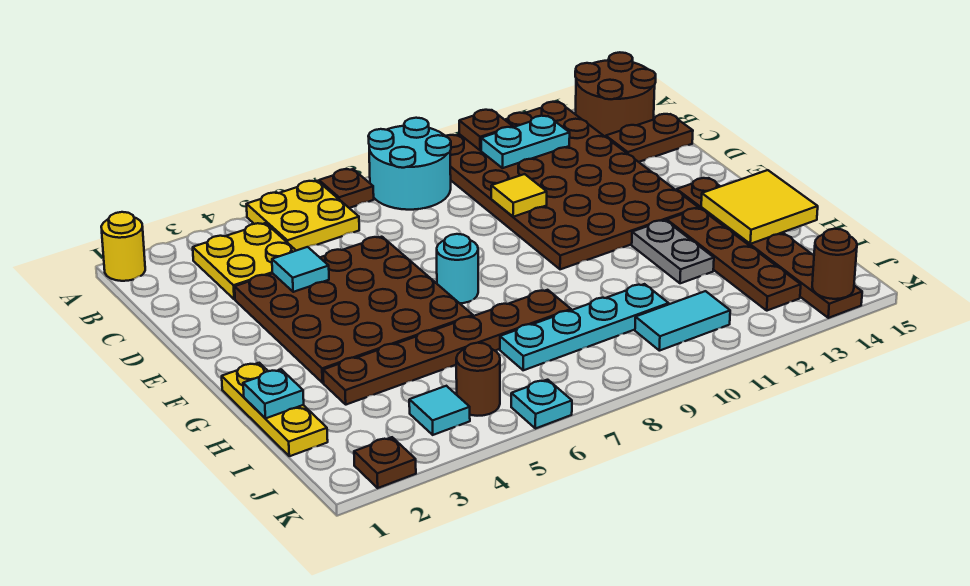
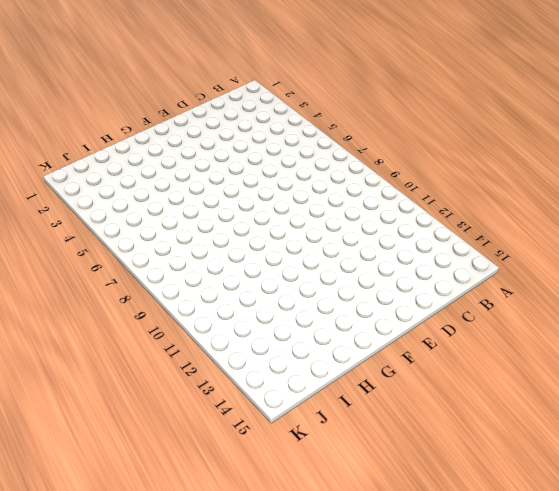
none -> yellow 1x1 round brick [101,212,145,281]
none -> yellow 2x2 plate [247,181,359,251]
none -> brown 1x1 plate [319,169,374,208]

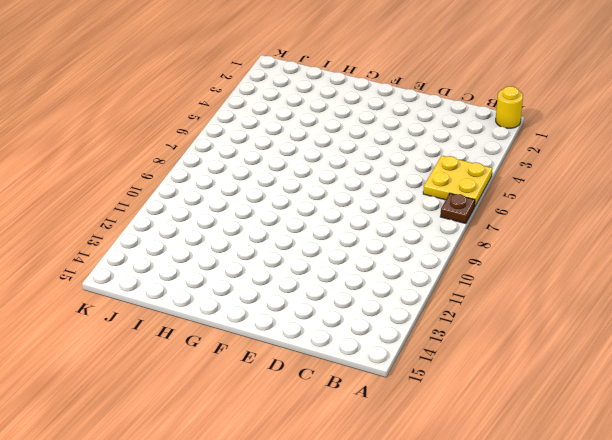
none -> cyan 2x2 round brick [368,118,451,210]
none -> brown 4x6 plate [446,102,698,269]
none -> brown 2x2 round brick [575,52,656,137]

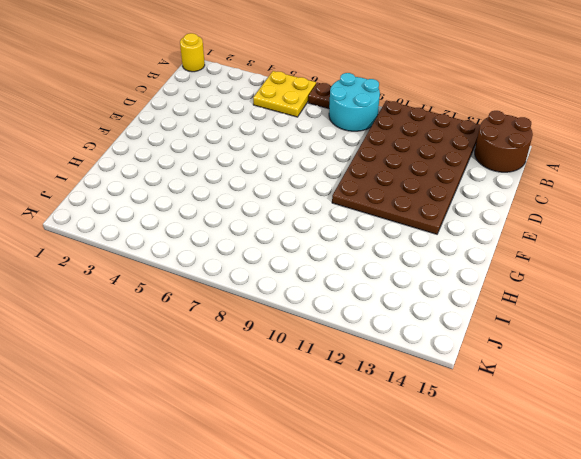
none -> yellow 2x2 plate [193,223,296,299]
none -> brown 1x2 plate [606,114,693,162]
none -> brown 4x4 plate [235,237,473,383]

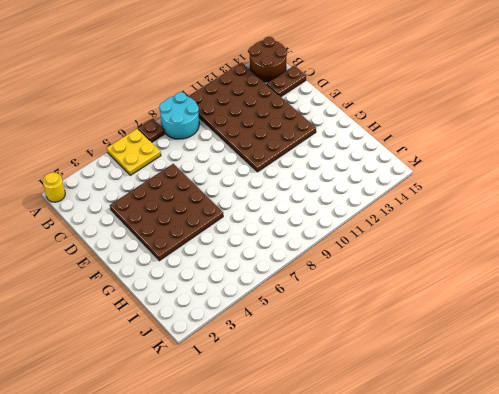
none -> yellow 2x2 plate [193,223,296,299]
none -> cyan 1x1 round brick [437,234,478,303]
none -> brown 1x6 plate [677,178,862,318]

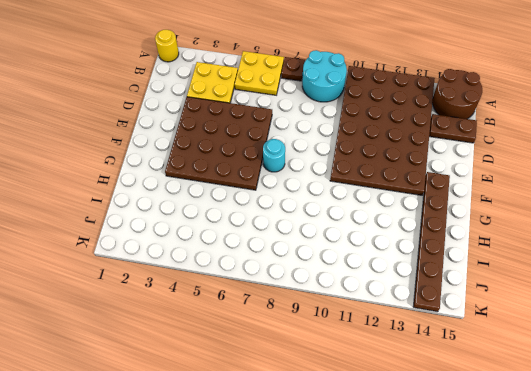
none -> yellow 1x3 plate [222,363,328,456]
none -> grey 1x2 plate [632,220,714,283]
none -> brown 1x4 plate [667,208,801,311]

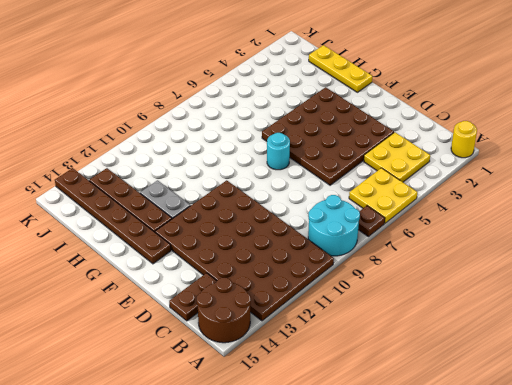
none -> brown 1x6 plate [323,290,571,405]
none -> cyan 1x4 plate [500,284,669,370]
none -> cyan 1x1 tile [409,386,470,435]

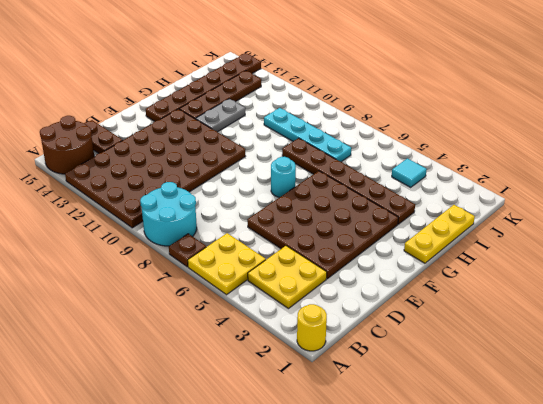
none -> brown 1x1 round brick [456,343,500,416]
none -> cyan 1x2 tile [635,291,730,351]
none -> brown 1x1 plate [354,437,416,488]

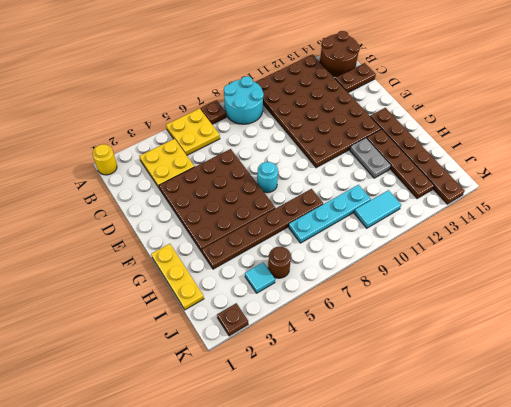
none -> cyan 1x1 plate [511,380,572,429]
none -> brown 1x1 plate [459,110,513,150]
none -> cyan 1x2 plate [481,116,570,168]

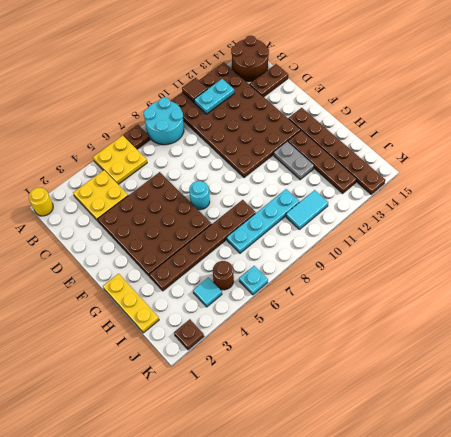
brown 1x1 tile [182,78,207,102] -> brown 1x1 plate [459,110,513,150]
none -> cyan 1x1 tile [272,247,329,292]
none -> yellow 1x1 tile [491,174,547,217]
none -> yellow 2x2 tile [701,170,818,244]

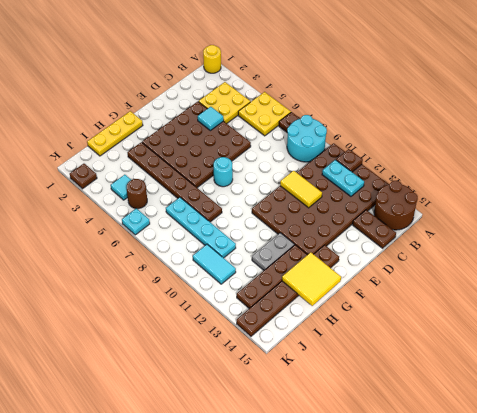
yellow 1x2 tile [280,171,322,208] -> yellow 1x1 tile [491,174,547,217]
none -> cyan 1x1 plate [243,369,304,418]
none -> brown 1x1 round brick [812,229,857,299]

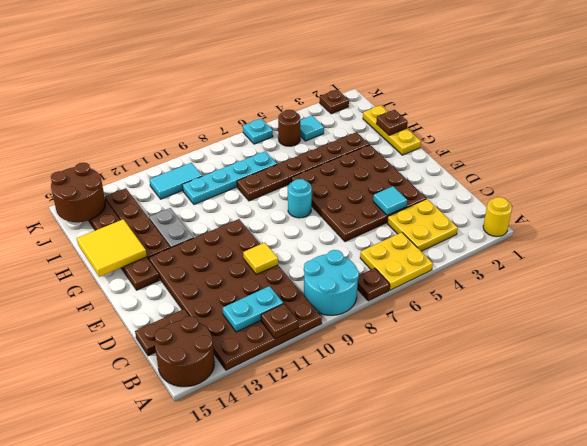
brown 1x1 plate [376,110,408,135] -> cyan 1x1 plate [243,369,304,418]
brown 2x2 round brick [51,163,105,222] -> brown 1x1 round brick [812,229,857,299]

